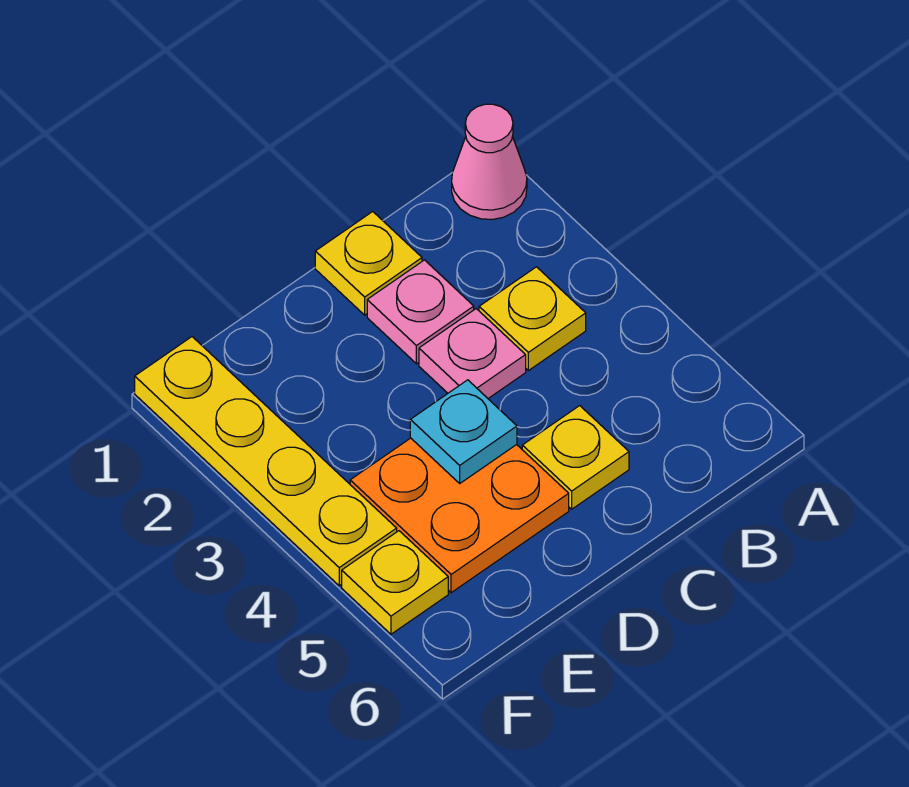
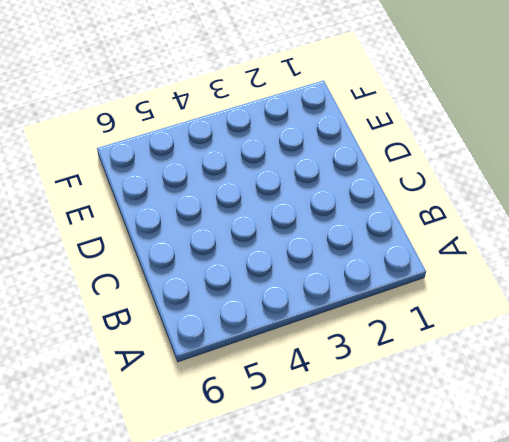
none -> pink 1x1 cone [452,104,527,219]
none -> yellow 1x1 plate [479,267,586,371]

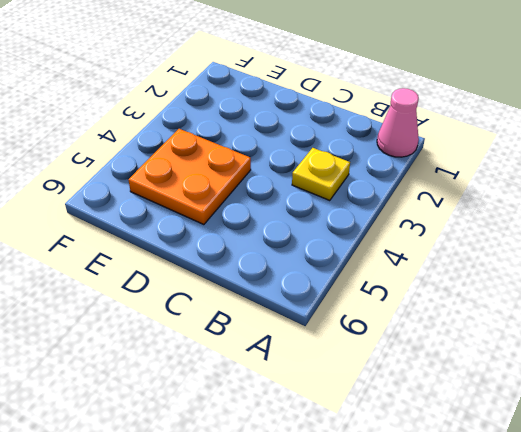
none -> yellow 1x1 plate [315,212,422,315]
none -> pink 1x1 plate [367,260,474,364]

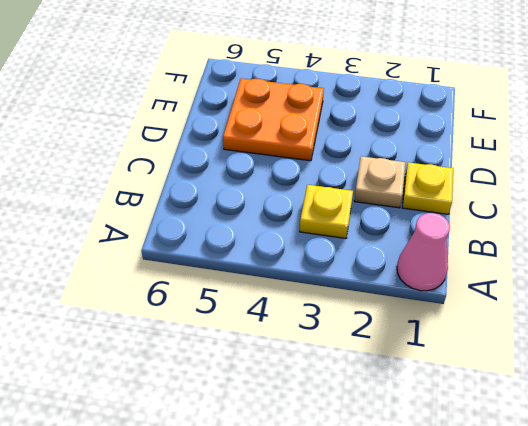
tan 1x1 plate [354,156,406,208] -> pink 1x1 plate [367,260,474,364]
none -> pink 1x1 plate [419,309,526,398]
none -> yellow 1x1 plate [522,406,629,509]

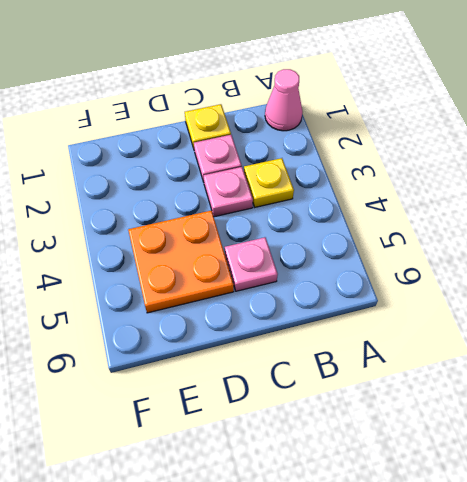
pink 1x1 plate [225,237,278,291] -> yellow 1x1 plate [522,406,629,509]
none -> yellow 1x4 plate [135,337,397,586]
none -> yellow 1x1 plate [342,531,448,634]

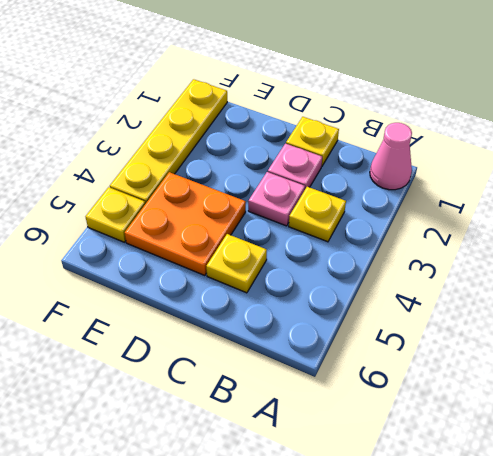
none -> cyan 1x1 plate [410,380,517,483]

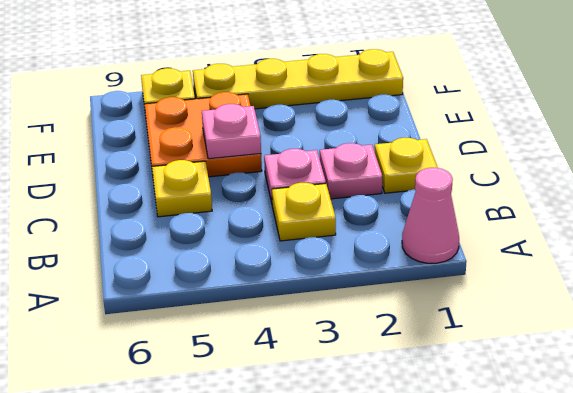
pink 1x1 plate [202,104,261,159] -> cyan 1x1 plate [410,380,517,483]

